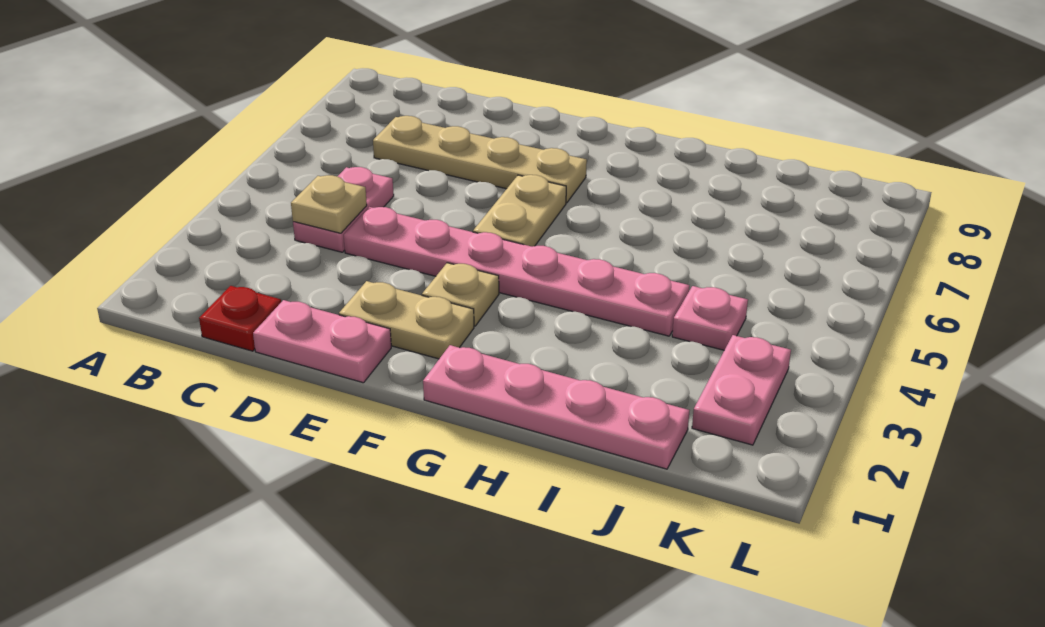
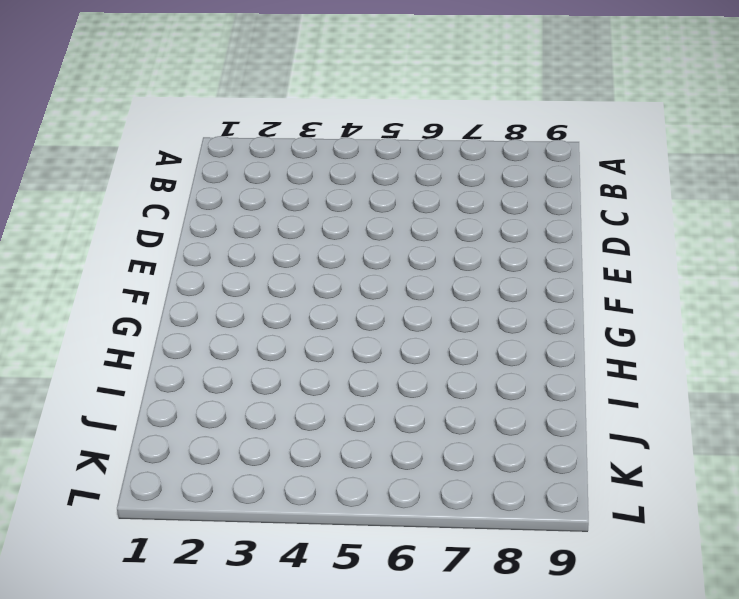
none -> red 1x1 plate [199,286,281,351]
none -> pink 1x2 plate [293,167,394,252]
none -> tan 1x4 plate [373,116,587,203]

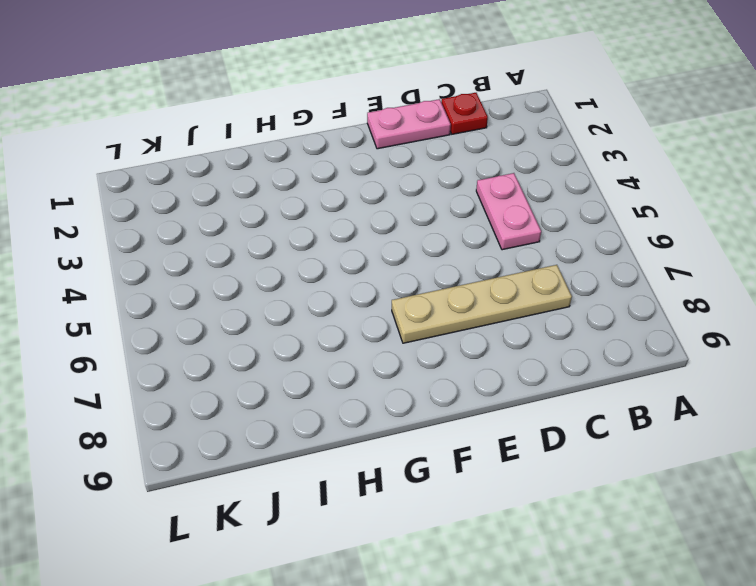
none -> pink 1x6 plate [344,207,690,336]
none -> tan 1x2 plate [339,281,474,359]
none -> tan 1x1 plate [422,263,499,326]

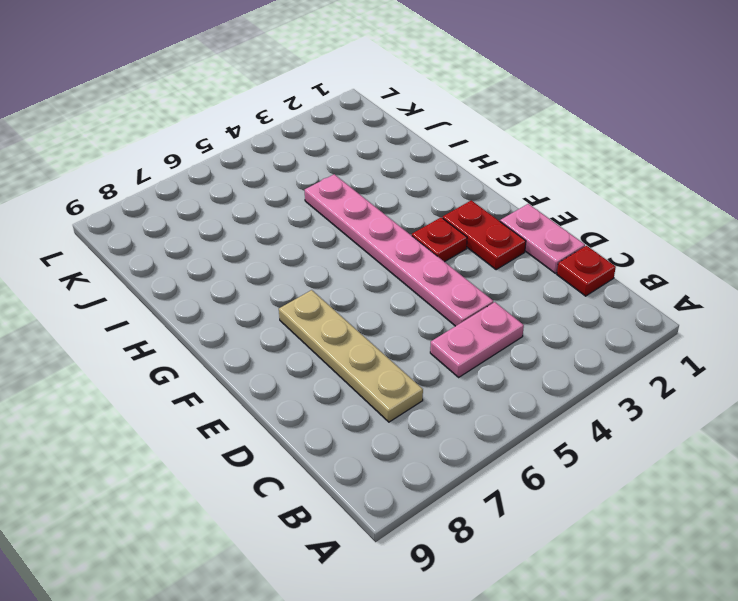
red 1x2 plate [443,200,526,270] -> tan 1x2 plate [339,281,474,359]
red 1x1 plate [412,217,467,262] -> tan 1x1 plate [422,263,499,326]
none -> tan 1x2 plate [473,175,566,247]
none -> pink 1x4 plate [423,345,689,469]
none -> pink 1x1 plate [672,286,748,350]

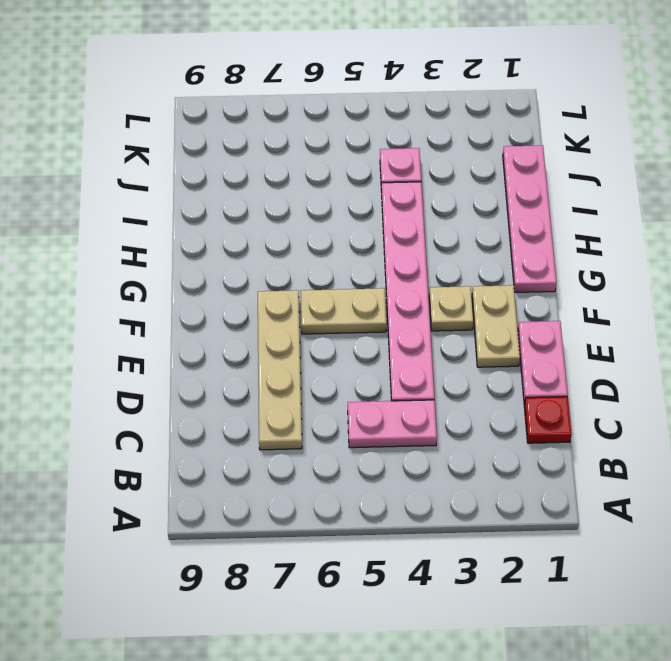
none -> pink 1x2 plate [692,335,791,445]
none -> tan 1x1 plate [291,175,367,233]

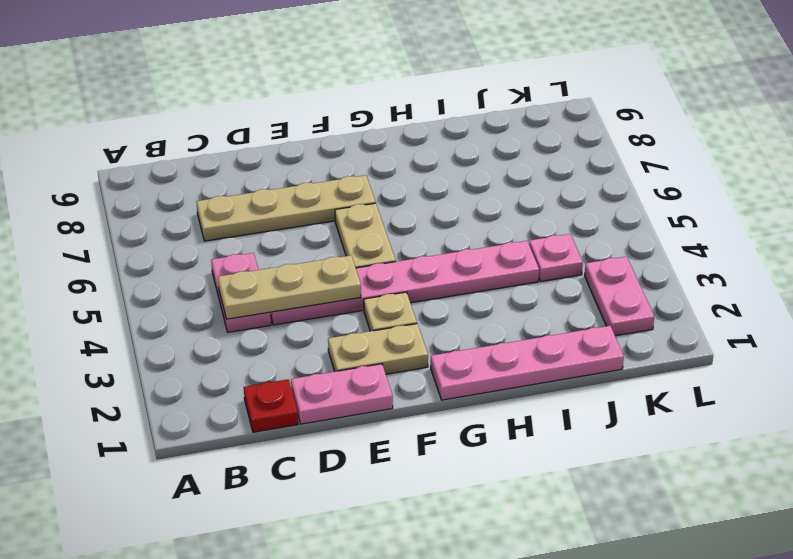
tan 1x3 plate [218,255,361,319] -> tan 1x1 plate [291,175,367,233]

